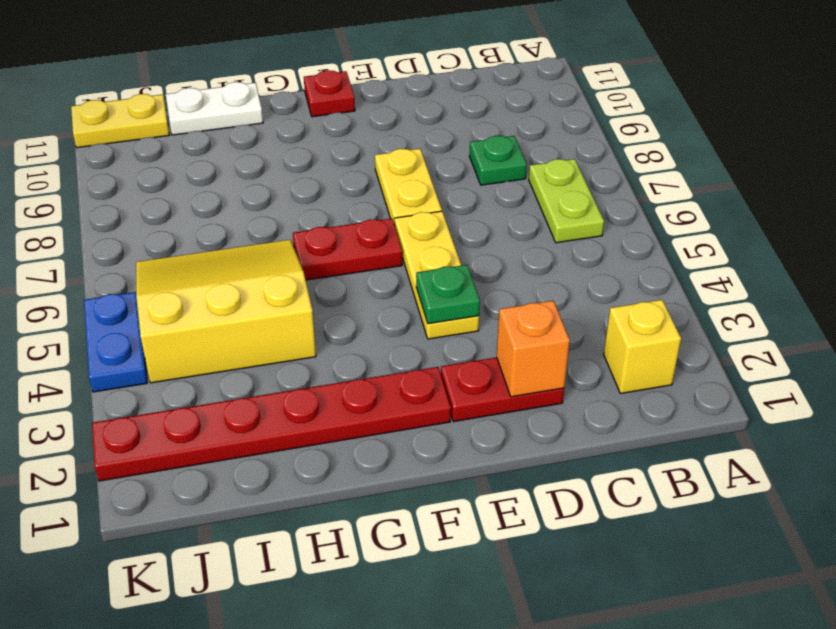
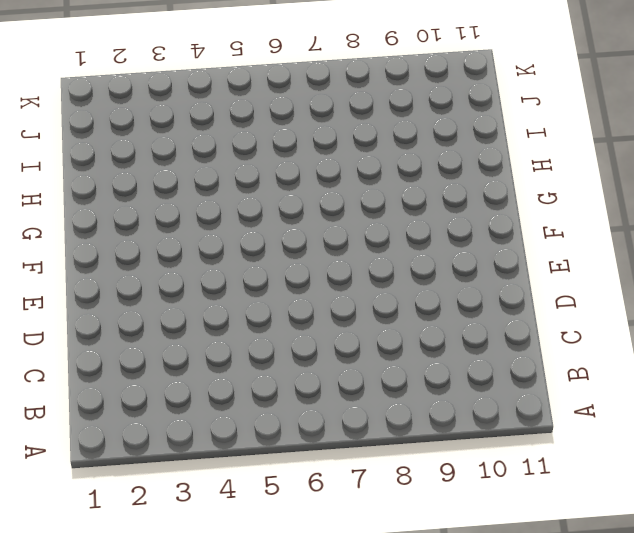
none -> yellow 1x1 brick [604,300,681,394]
none -> lime 1x2 plate [529,159,604,243]
none -> green 1x1 plate [469,136,527,185]

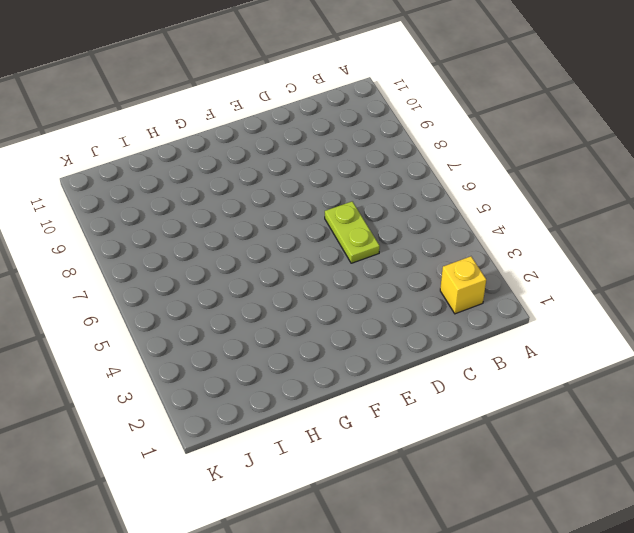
lime 1x2 plate [325,201,380,263] -> lime 1x2 plate moved to [529,159,604,243]
none -> green 1x1 plate [469,136,527,185]
none -> red 1x2 plate [441,357,564,422]
none -> yellow 1x3 plate [395,211,479,339]

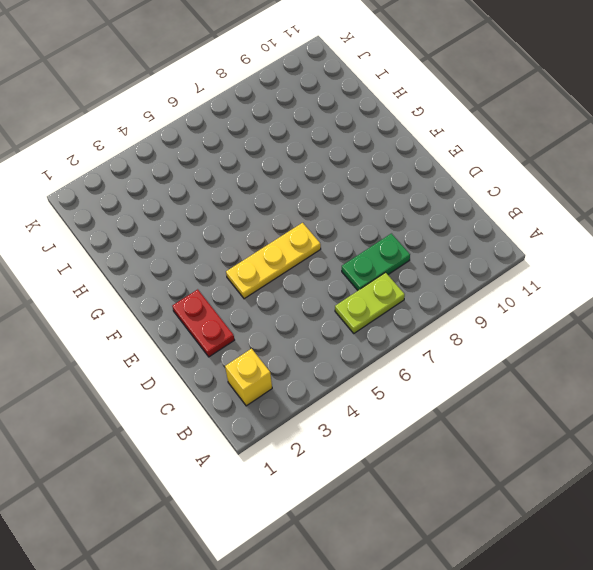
green 1x2 plate [342,234,410,290] -> green 1x1 plate [469,136,527,185]
none -> yellow 1x2 plate [375,149,442,225]
none -> red 1x6 plate [92,367,451,481]
none -> red 1x2 plate [293,218,402,280]

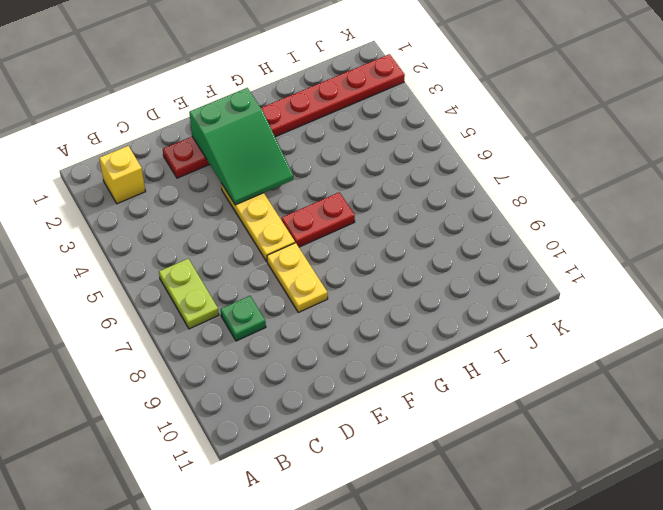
green 2x3 slope [189,88,293,205] -> green 1x1 plate [416,265,480,324]
none -> red 1x1 plate [304,70,355,117]
none -> yellow 3x3 slope [136,240,316,383]
none -> white 1x2 plate [166,82,263,135]

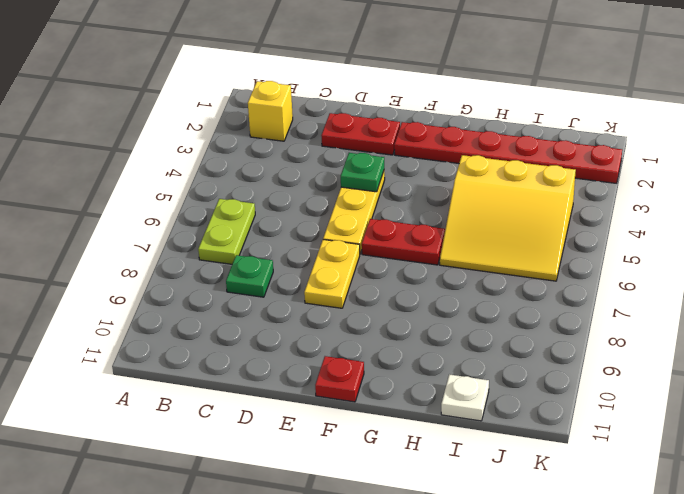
white 1x1 plate [441,374,489,421] -> white 1x2 plate [166,82,263,135]
none -> yellow 1x2 plate [71,94,169,148]
none -> blue 1x2 plate [84,292,147,392]
none -> orange 1x1 brick [497,301,570,397]

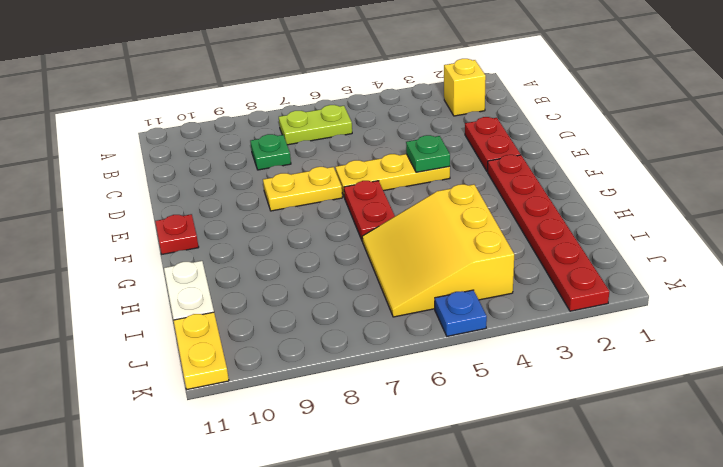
blue 1x1 plate [435,290,487,336] -> blue 1x2 plate [84,292,147,392]
none -> orange 1x1 brick [497,301,570,397]

